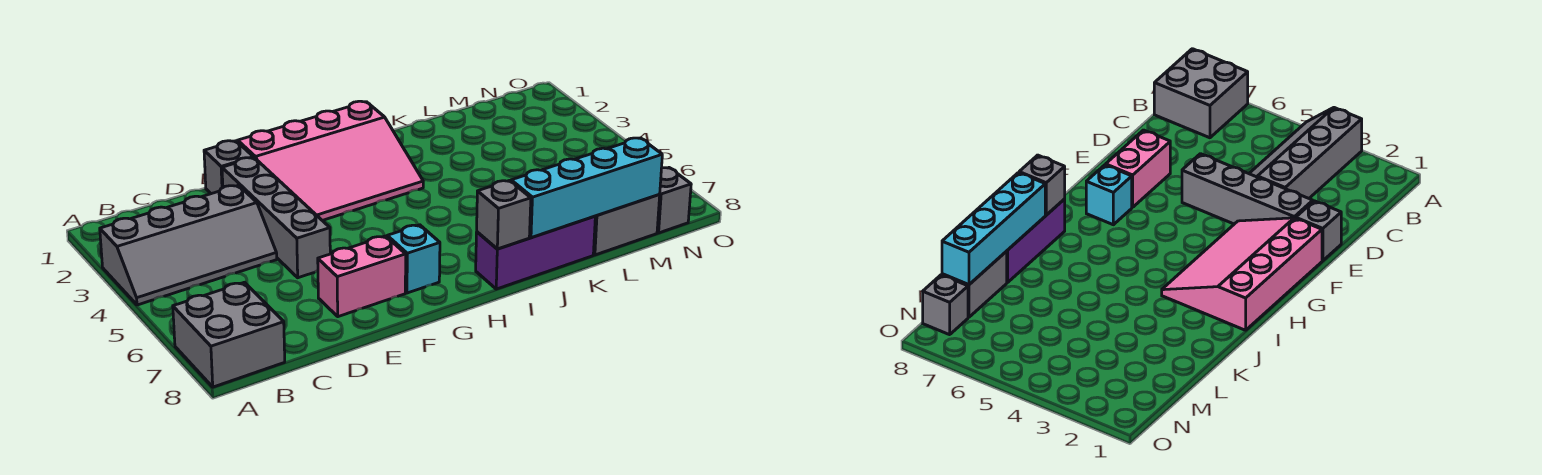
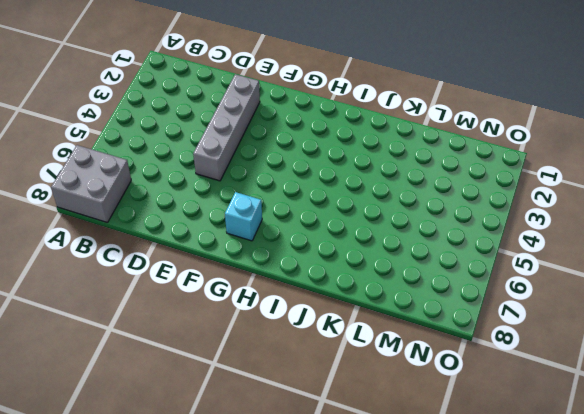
none -> grey 2x4 slope [100,185,277,305]
none -> grey 1x1 brick [204,141,253,194]
none -> pink 1x2 brick [318,236,406,317]

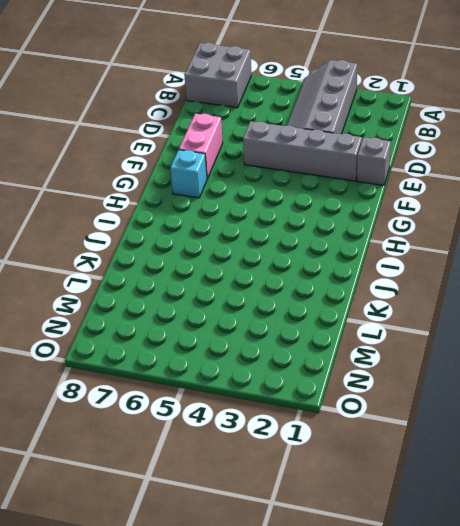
none -> pink 3x4 slope [238,101,423,220]
none -> purple 1x3 brick [476,216,595,289]
none -> grey 1x2 brick [593,195,660,255]

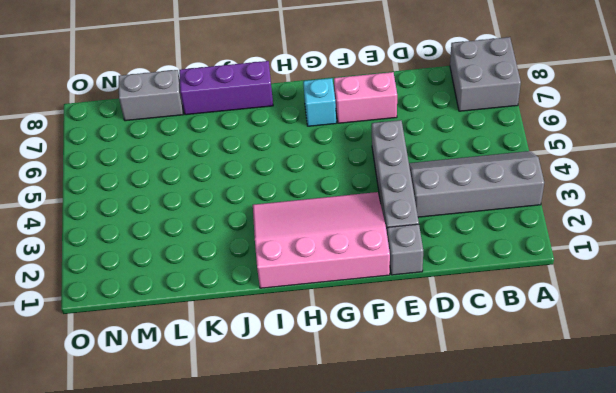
none -> grey 1x1 brick [657,168,691,233]
none -> grey 1x1 brick [477,181,531,249]
none -> cyan 1x4 brick [511,138,662,238]

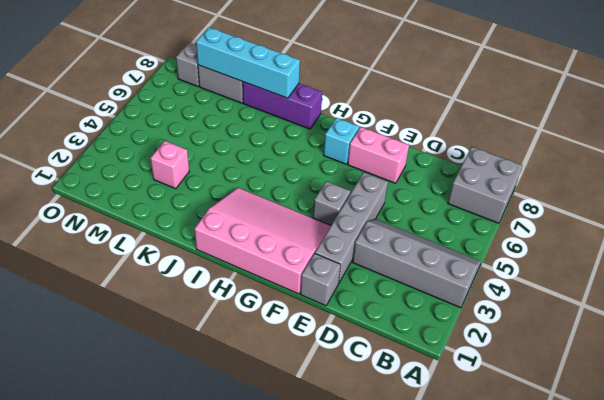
grey 1x1 brick [313,181,351,225] -> grey 1x1 brick moved to [477,181,531,249]
pink 1x1 brick [150,141,189,189] -> none

